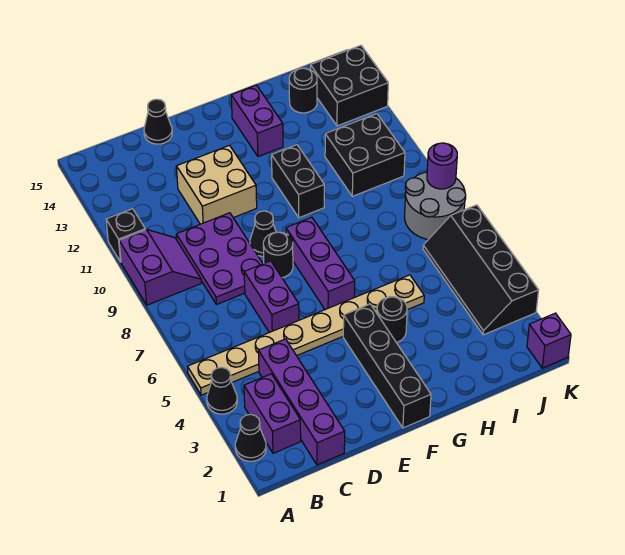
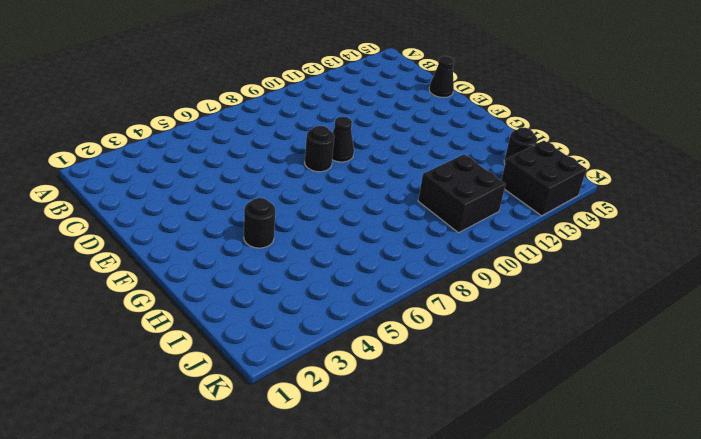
none -> black 1x1 cone [235,414,266,461]
none -> black 1x1 cone [207,367,237,414]
none -> tan 1x8 plate [188,275,424,395]

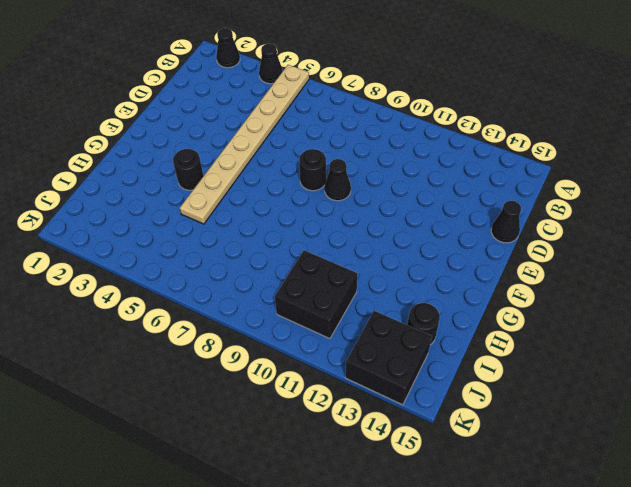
none -> purple 2x2 slope [119,230,201,305]
none -> black 1x1 brick [106,209,145,262]
none -> purple 1x2 brick [244,374,301,453]

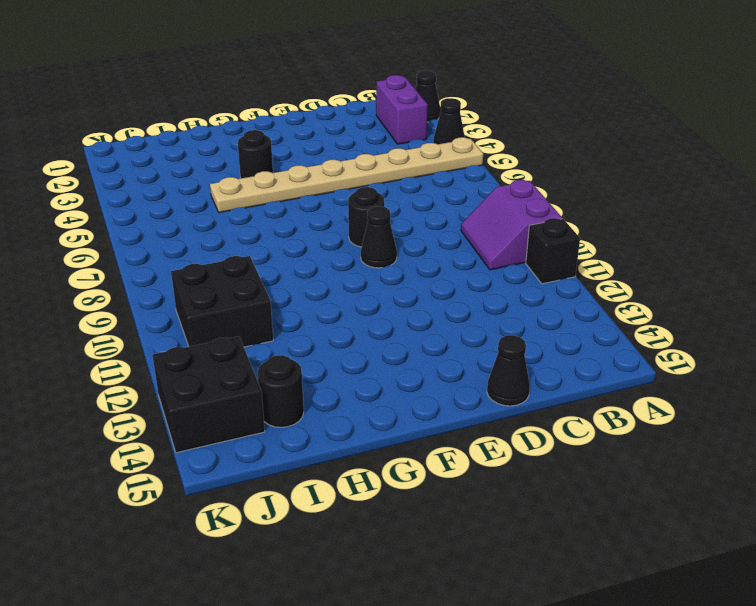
none -> purple 1x4 brick [258,339,345,465]
none -> purple 2x3 plate [176,213,263,305]
none -> purple 1x2 brick [244,261,299,333]

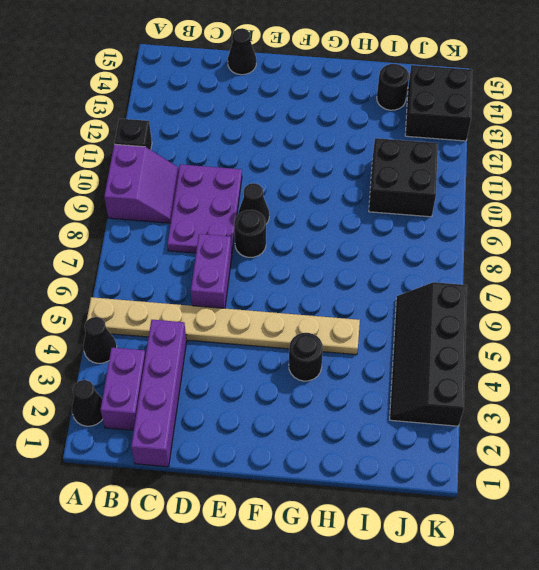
none -> tan 2x2 brick [176,145,257,224]
none -> black 1x4 brick [343,304,431,428]
none -> purple 1x3 brick [286,217,355,310]

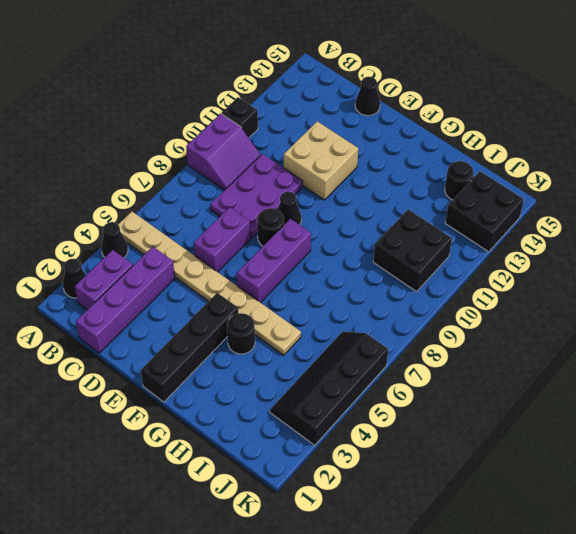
none -> black 1x2 brick [272,145,324,218]
none -> purple 1x2 brick [231,85,283,157]
none -> grey 2x2 round brick [405,172,466,239]

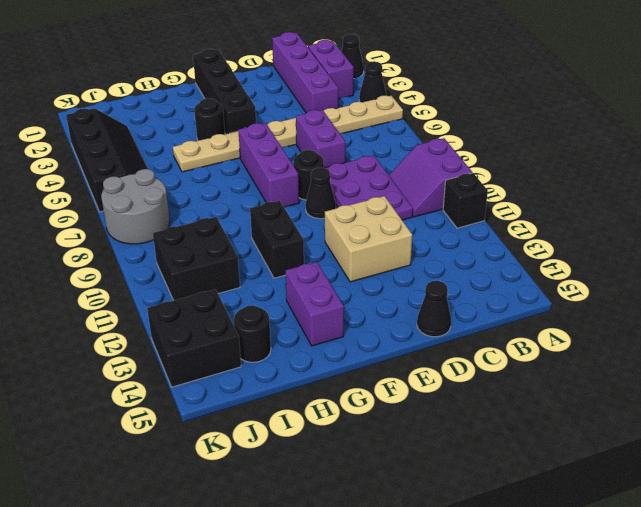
none -> purple 1x1 brick [527,313,571,368]
none -> purple 1x1 round brick [427,143,457,189]

